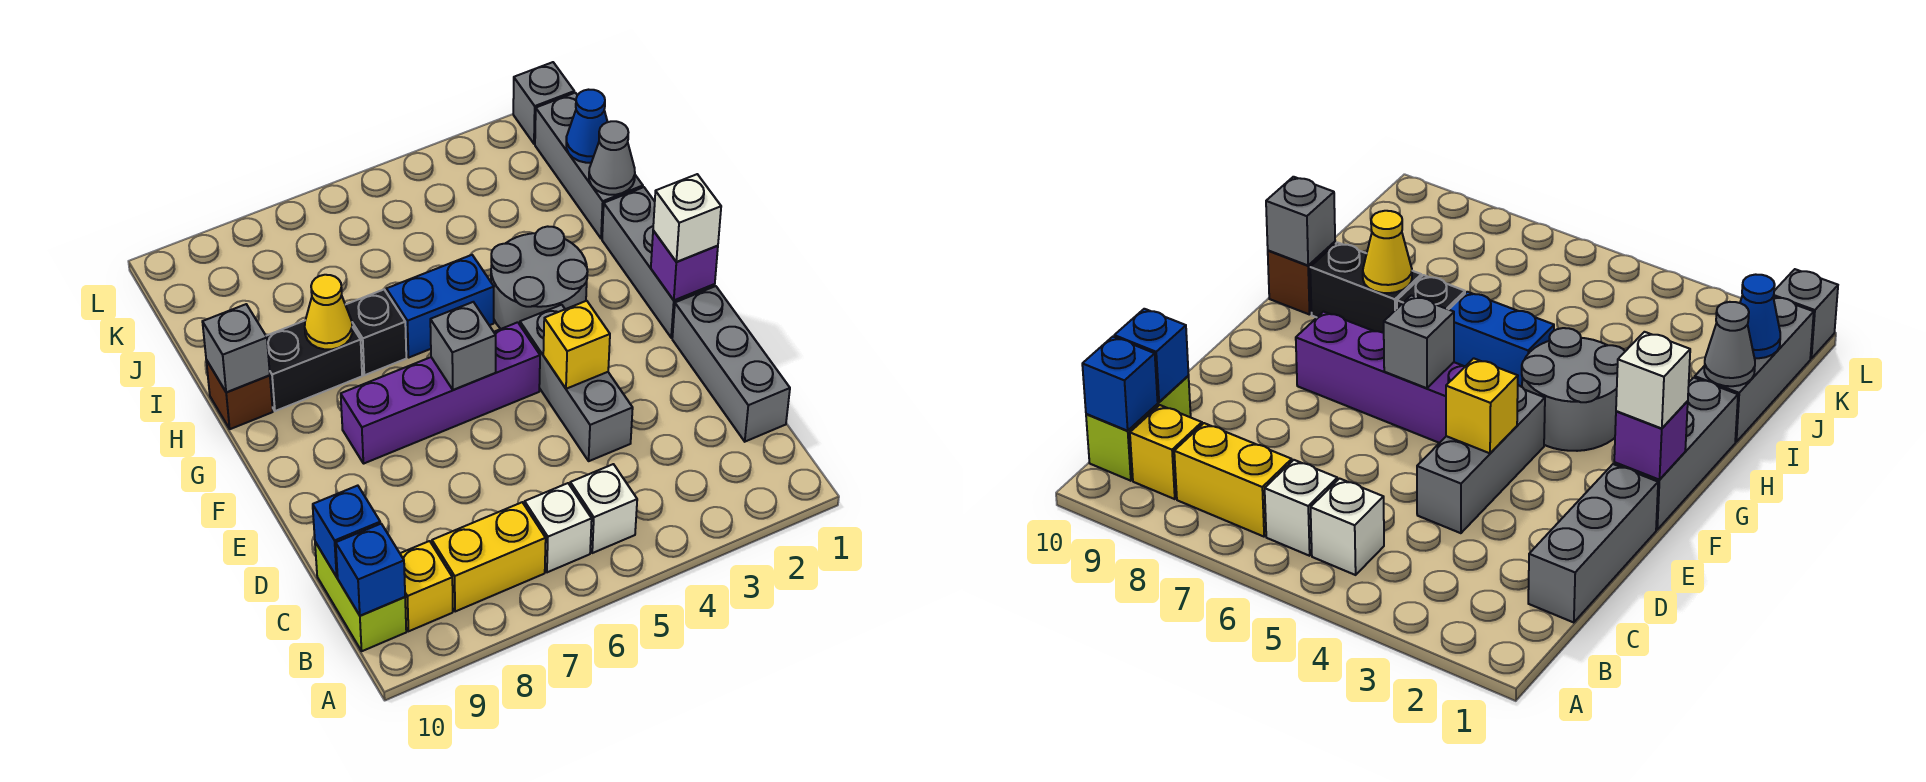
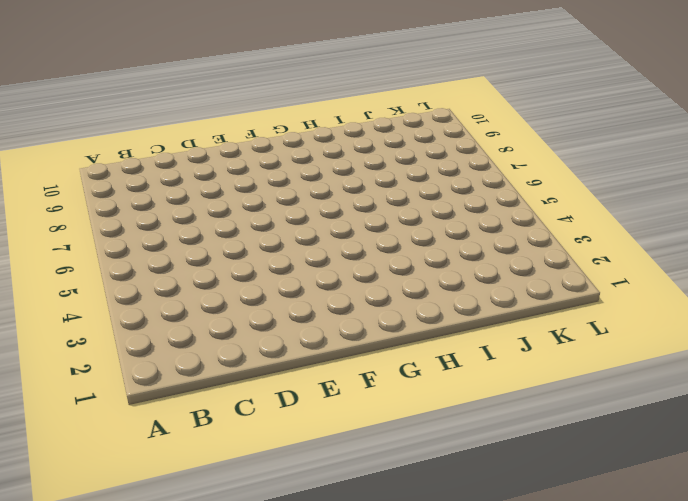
none -> white 1x1 brick [570,464,637,553]
none -> white 1x1 brick [525,483,592,572]
none -> yellow 1x2 brick [432,502,546,612]

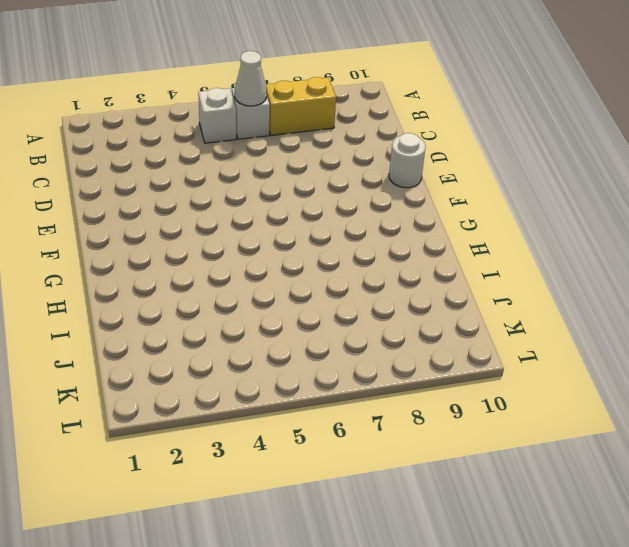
white 1x1 cone [235,51,267,106] -> none
white 1x1 round brick [389,133,426,188] -> none
none -> yellow 1x1 brick [400,541,453,631]
none -> lime 1x2 brick [315,542,406,651]
none -> grey 1x3 brick [672,286,790,442]

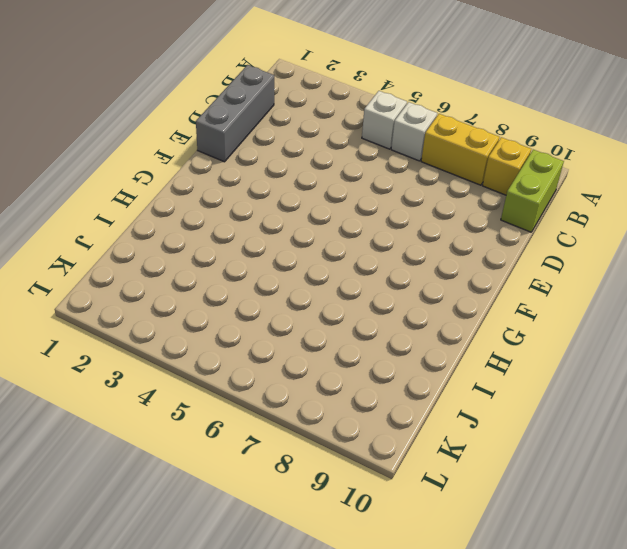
none -> grey 1x3 brick [520,305,633,461]
none -> grey 1x3 brick [602,187,715,338]
none -> purple 1x4 brick [341,322,540,464]

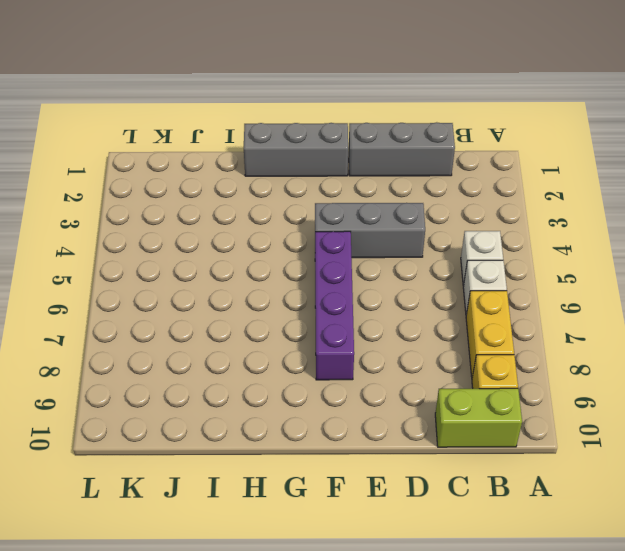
none -> grey 2x2 round brick [491,226,588,329]
none -> blue 1x2 brick [386,255,494,358]
none -> black 1x1 brick [346,289,406,375]

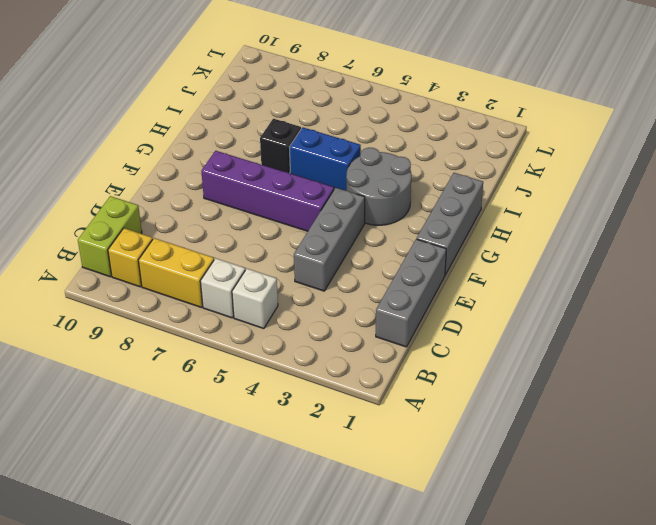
none -> black 1x2 brick [266,321,362,411]
none -> brown 1x1 brick [206,360,273,429]
none -> grey 1x3 brick [535,93,643,239]

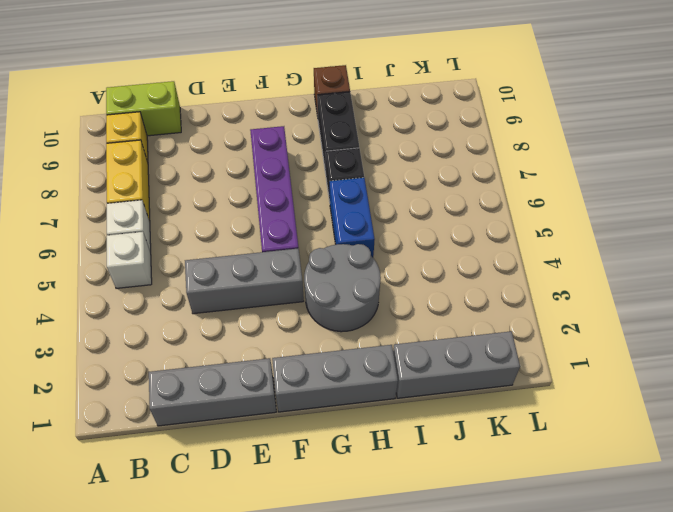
none -> grey 1x1 brick [513,62,574,144]
none -> blue 1x1 brick [336,524,405,616]
none -> blue 1x1 brick [313,486,380,577]

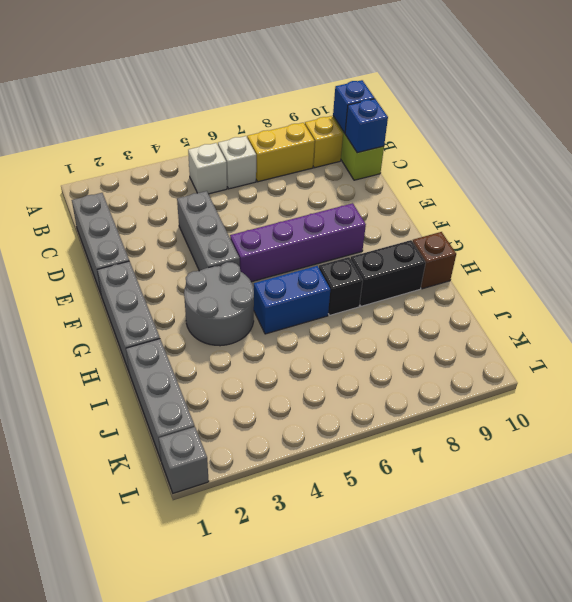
none -> yellow 1x1 brick [543,301,610,389]
none -> purple 1x1 brick [651,231,718,300]
none -> grey 1x1 brick [430,302,496,390]

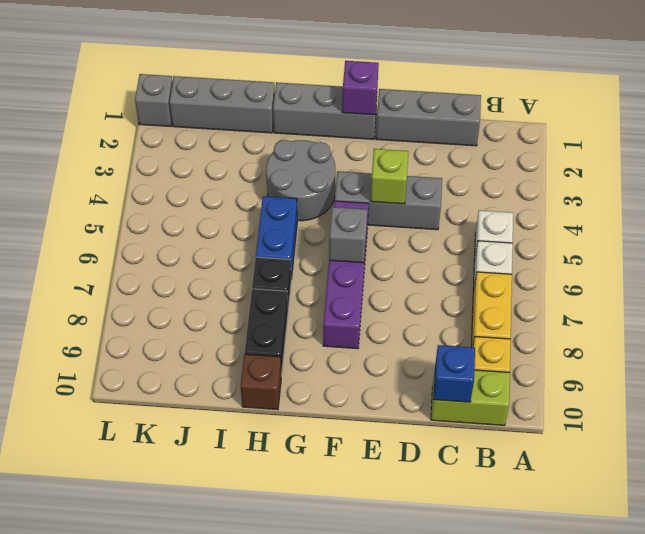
lime 1x1 brick [371,149,408,204] -> yellow 1x1 brick [543,301,610,389]
none -> blue 1x1 brick [336,524,405,616]
none -> yellow 1x1 cone [305,275,352,349]
none -> grey 1x1 brick [202,304,270,392]

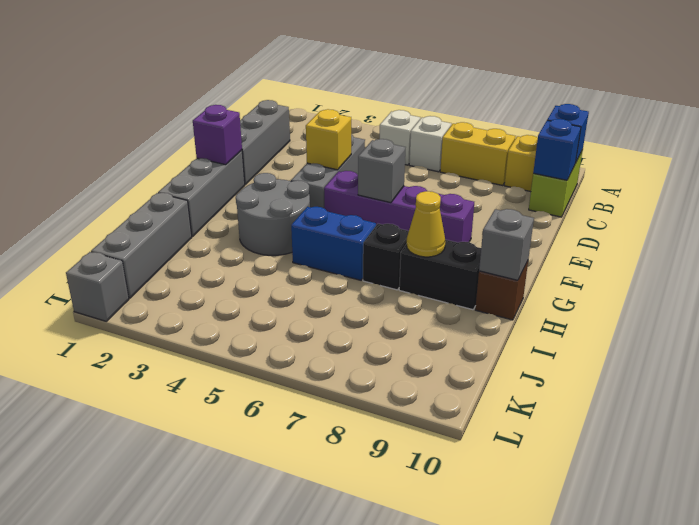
none -> grey 1x1 cone [589,121,635,195]
none -> blue 1x1 cone [566,90,607,163]
none -> white 1x1 brick [653,174,721,262]

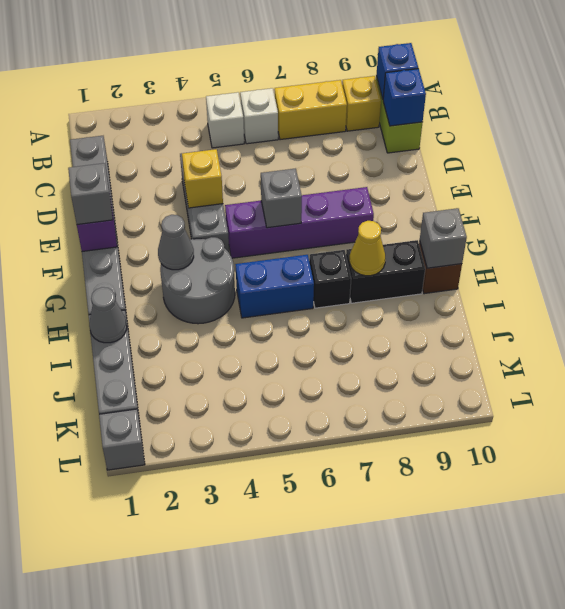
grey 1x1 brick [68,163,113,225] -> white 1x1 brick [653,174,721,262]
grey 1x1 cone [158,215,194,270] -> none
none -> blue 1x1 cone [566,90,607,163]

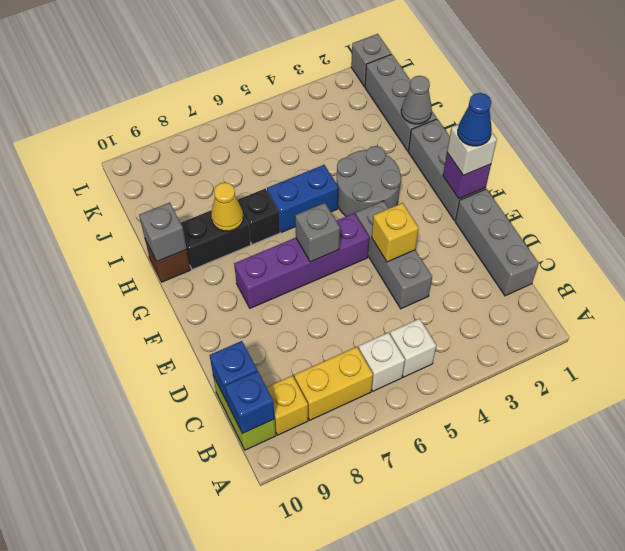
blue 1x1 cone [458,93,492,146] -> blue 1x1 cone moved to [566,90,607,163]

